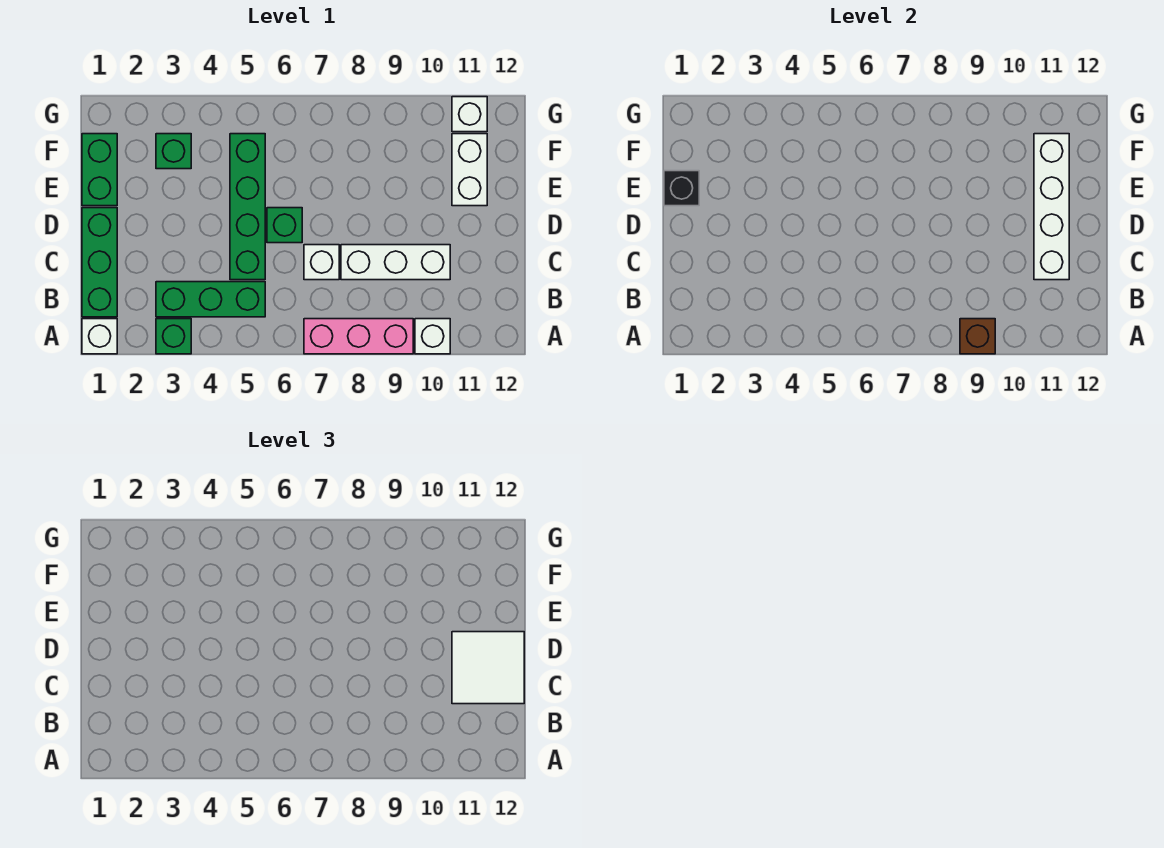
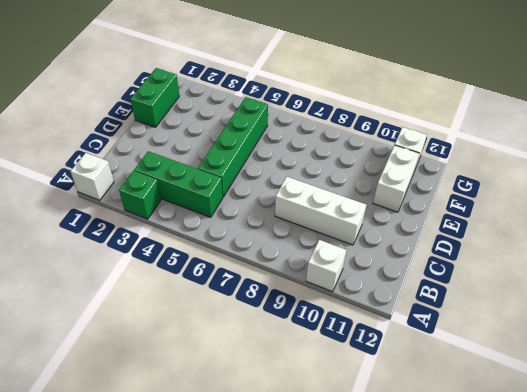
none -> pink 1x3 brick [304,319,413,354]
none -> green 1x3 brick [82,208,117,317]
none -> white 1x1 brick [304,245,339,280]

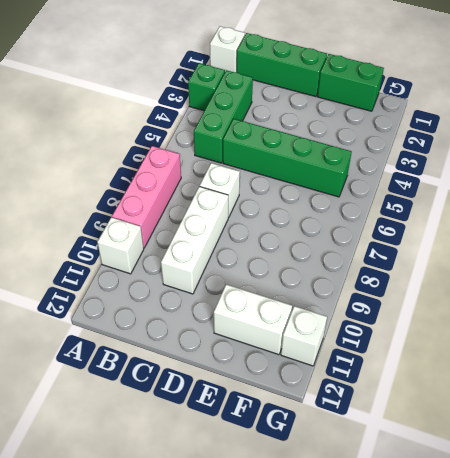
none -> green 1x1 brick [267,208,302,243]
none -> green 1x1 brick [156,134,191,169]
none -> brown 1x1 brick [960,319,995,354]

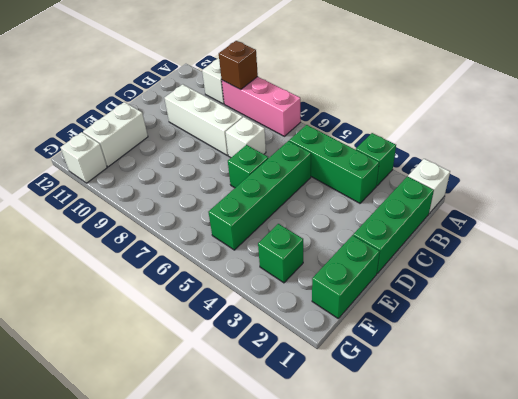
none -> white 1x4 brick [1034,134,1069,280]
none -> black 1x1 brick [664,171,699,206]
none -> white 2x2 tile [452,632,524,704]

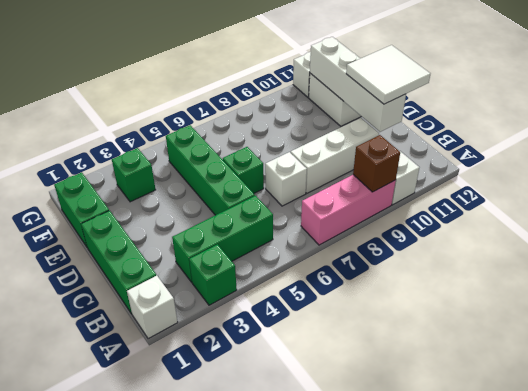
none -> black 1x1 brick [664,171,699,206]

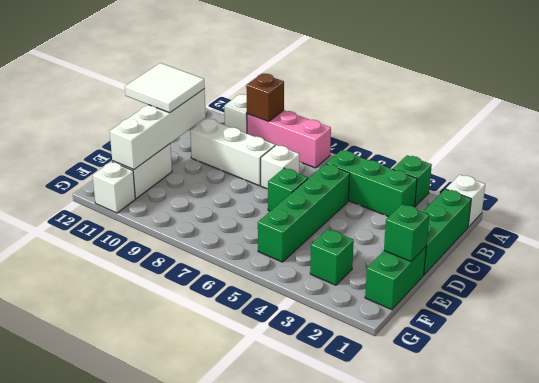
green 1x1 brick [384,204,429,261] -> black 1x1 brick [664,171,699,206]

